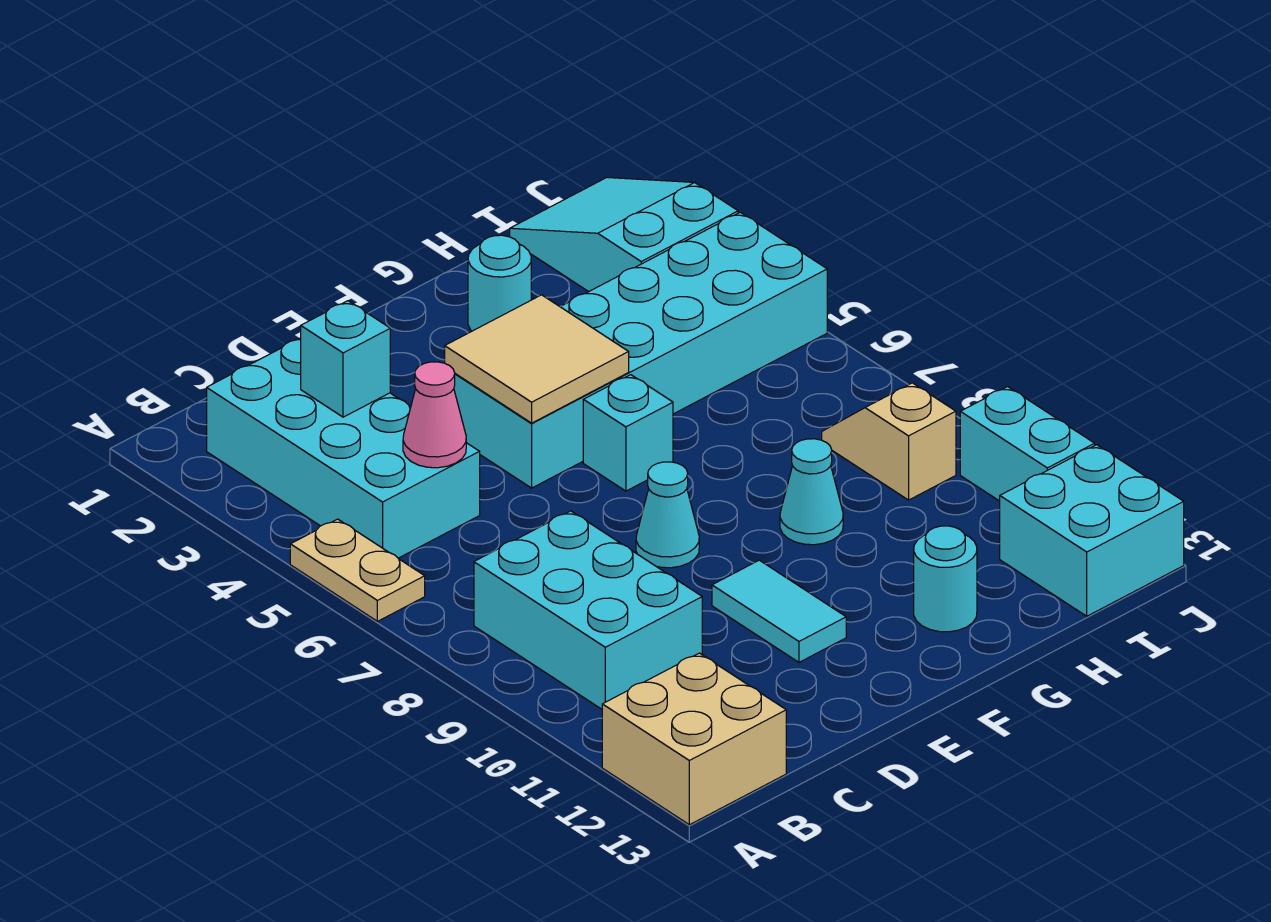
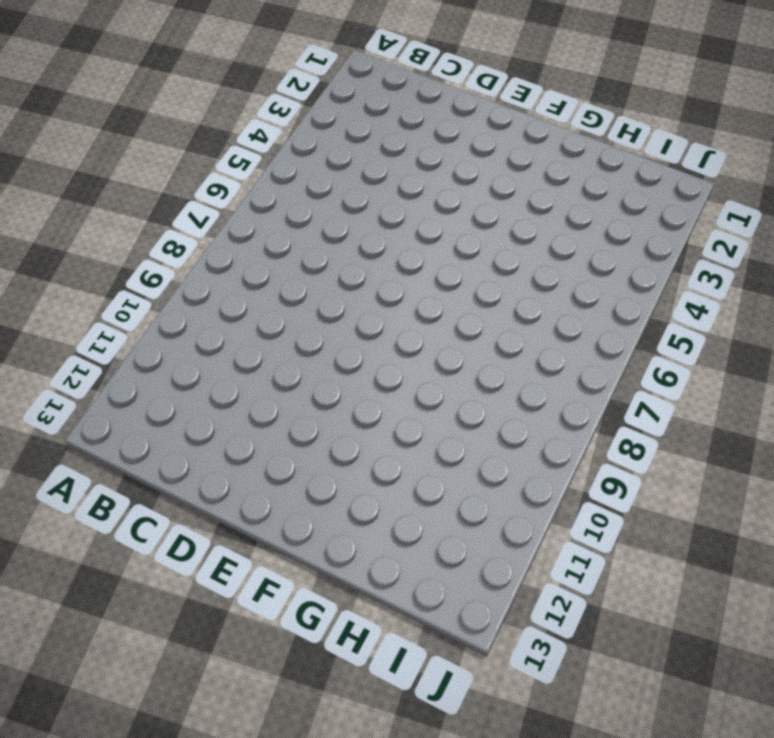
none -> tan 1x2 plate [290,519,425,621]
none -> tan 2x2 brick [602,653,786,825]
none -> cyan 2x4 brick [207,338,480,558]

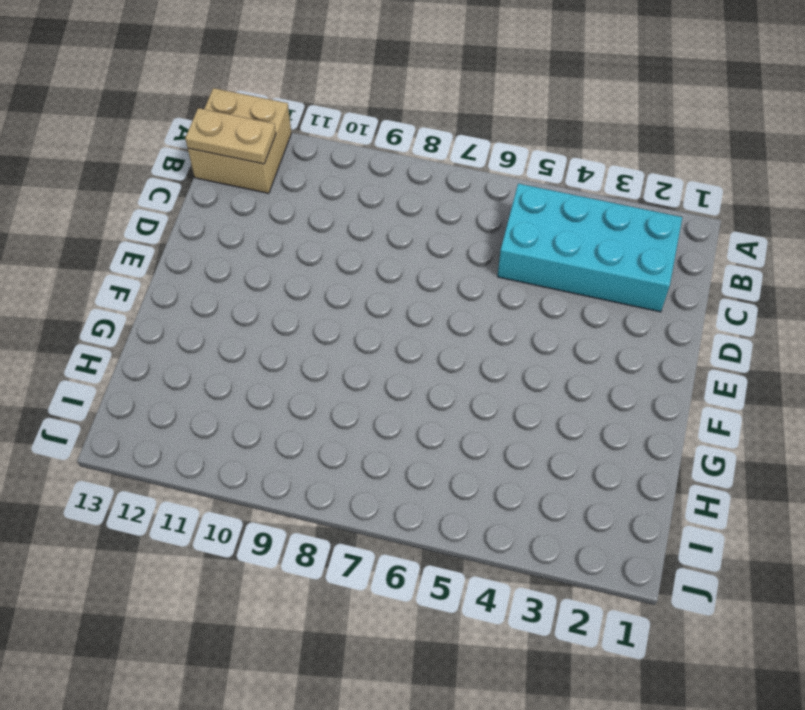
tan 1x2 plate [185,108,276,164] -> tan 1x2 plate moved to [290,519,425,621]
none -> cyan 2x3 brick [474,511,702,709]
none -> cyan 2x6 brick [454,212,827,488]
none -> cyan 1x1 cone [636,462,699,568]

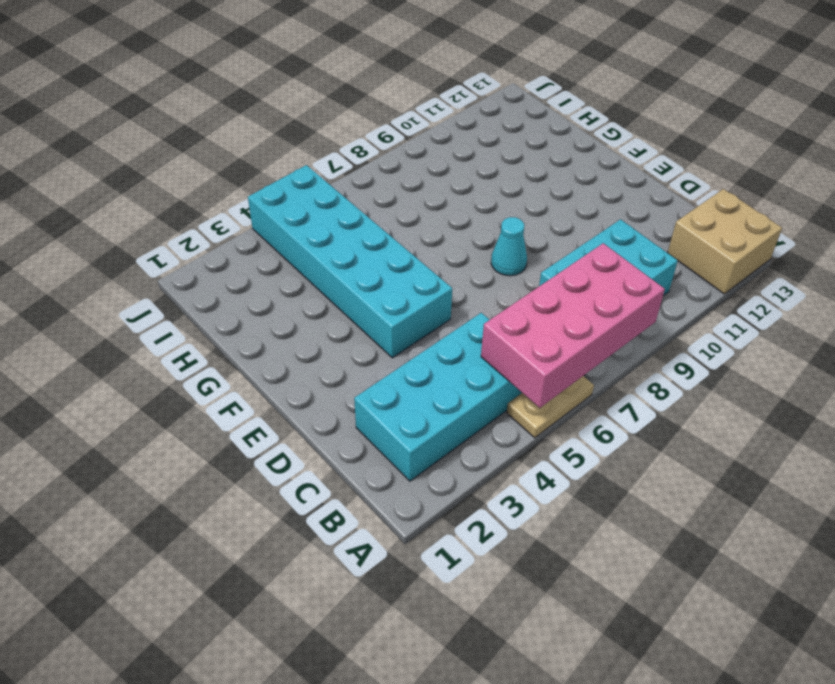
pink 2x4 brick [481,243,665,408] -> none
none -> cyan 1x2 tile [712,560,846,662]
none -> cyan 1x1 brick [583,375,673,491]
none -> cyan 1x1 round brick [468,235,531,331]

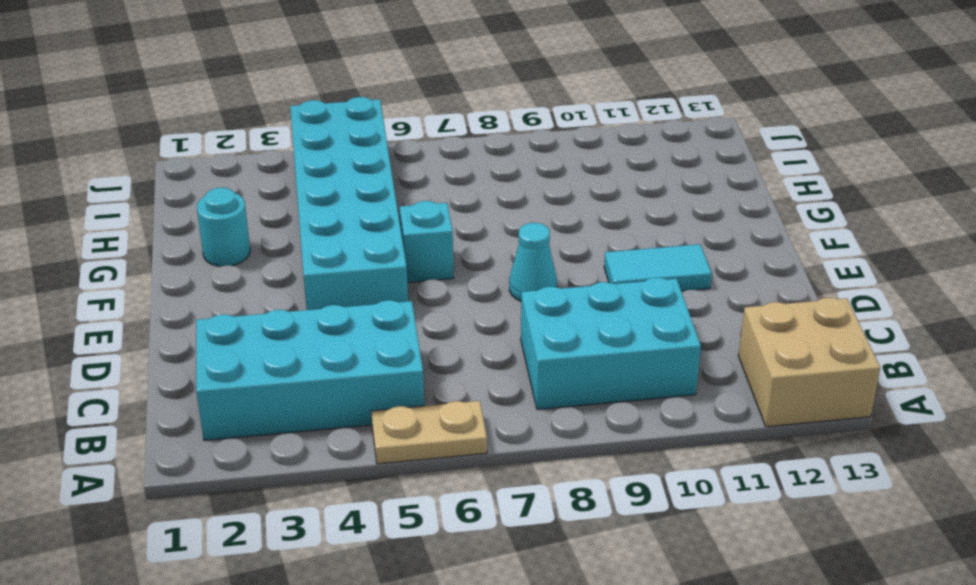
none -> cyan 1x1 cone [780,439,843,545]
none -> cyan 1x1 round brick [914,526,977,632]
none -> cyan 2x3 slope [510,177,738,292]

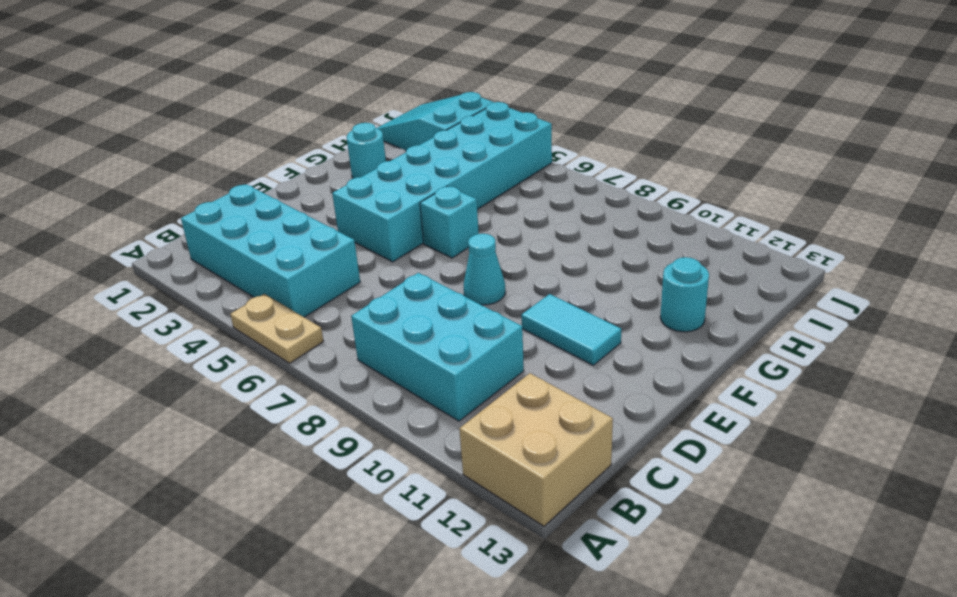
none -> cyan 1x1 cone [780,439,843,545]
none -> tan 1x2 slope [822,383,956,500]
none -> cyan 2x2 brick [1000,445,1184,616]

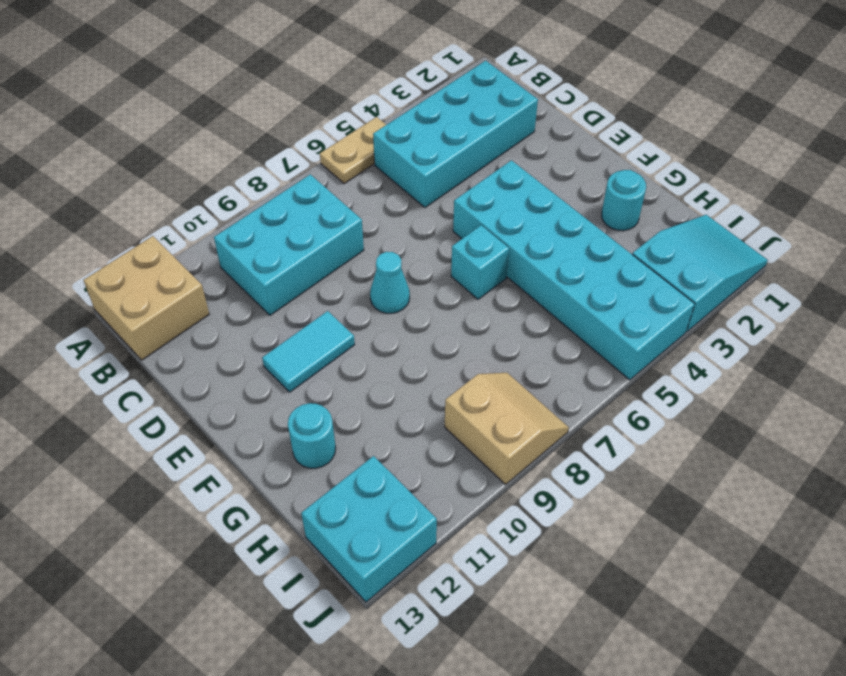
tan 2x2 slope [445,373,569,484] -> tan 1x2 slope [822,383,956,500]
none -> cyan 1x1 cone [780,439,843,545]
none -> cyan 1x2 brick [960,387,1095,501]
none -> cyan 1x1 brick [301,301,390,417]

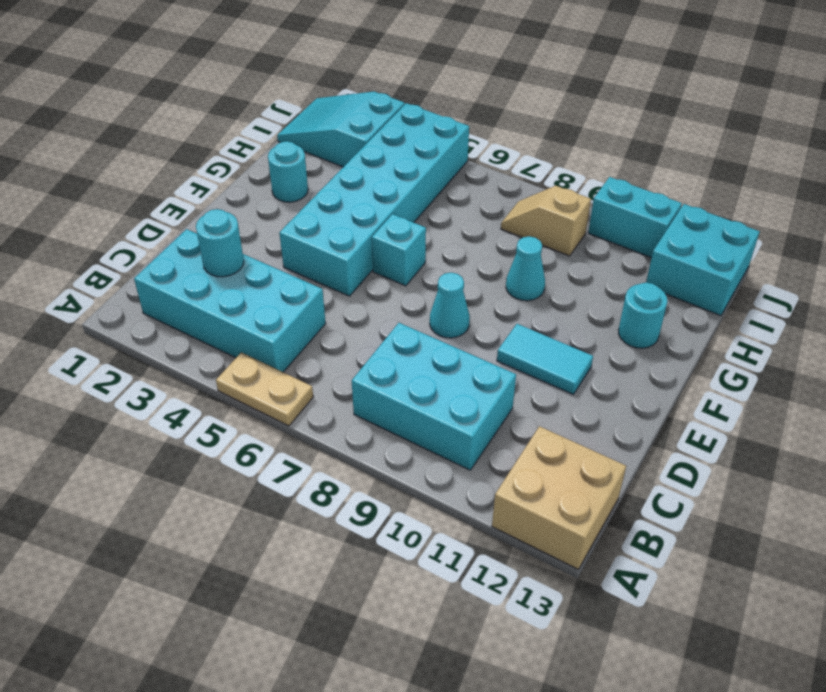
cyan 1x1 round brick [196,209,244,277] -> cyan 1x1 brick [301,301,390,417]
none -> pink 1x1 cone [403,362,466,468]
none -> tan 2x2 tile [445,295,629,423]

